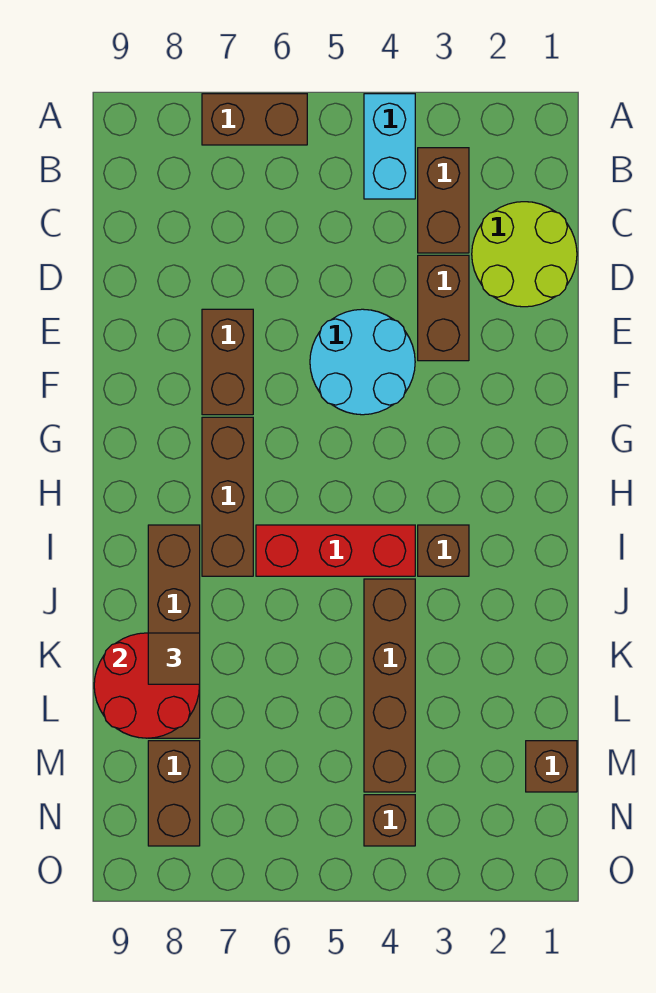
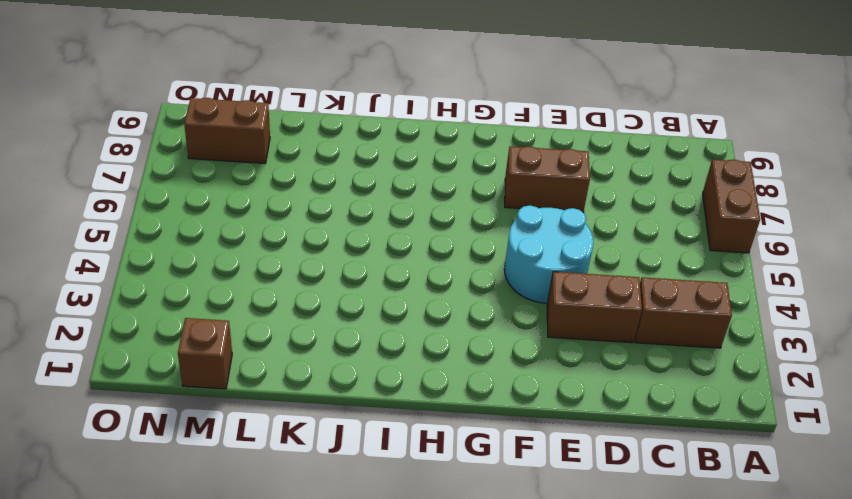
none -> cyan 1x2 brick [364,94,415,199]
none -> lime 2x2 round brick [472,202,577,307]
none -> brown 1x3 brick [202,417,253,576]

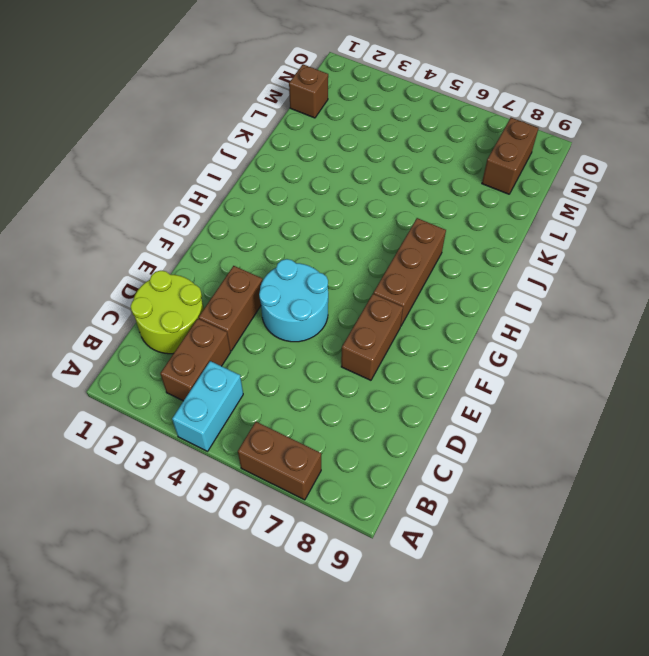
none -> brown 1x1 brick [418,525,469,576]
none -> red 1x3 brick [256,525,415,576]
none -> brown 1x4 brick [148,525,200,738]

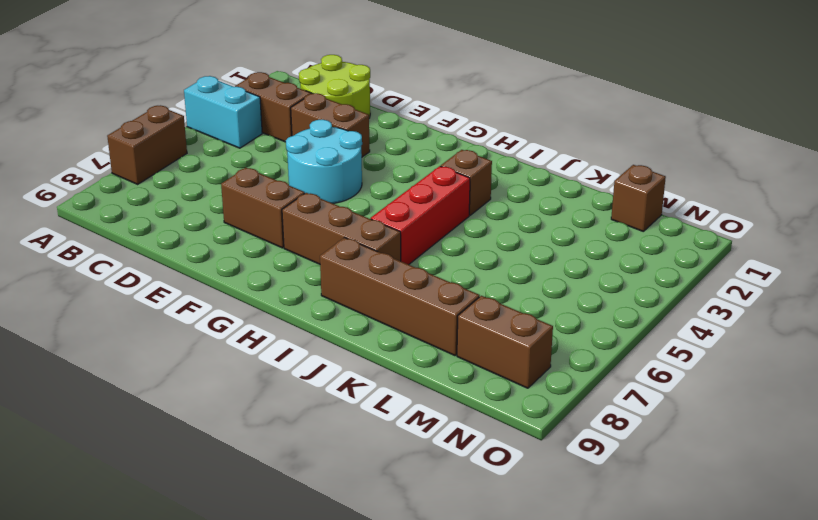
none -> brown 1x4 brick [364,579,415,792]
none -> brown 1x1 brick [364,795,415,846]
none -> red 2x2 round brick [94,633,200,738]

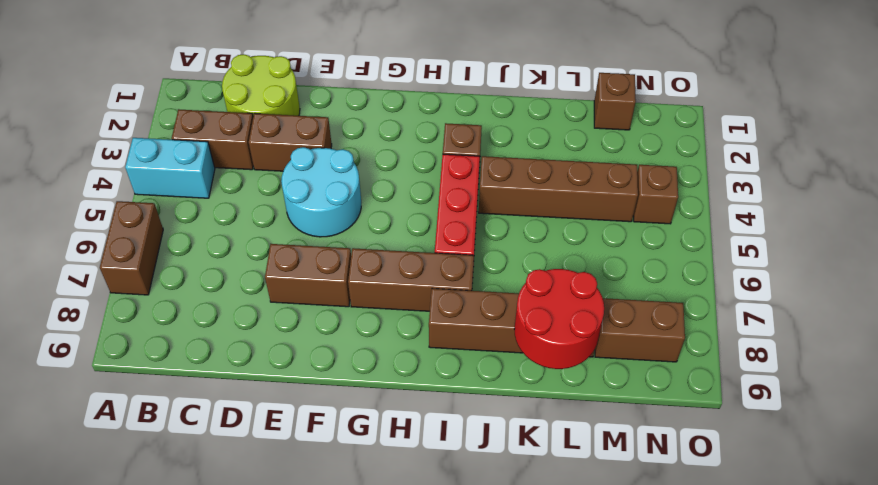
none -> brown 1x1 tile [148,633,200,684]

